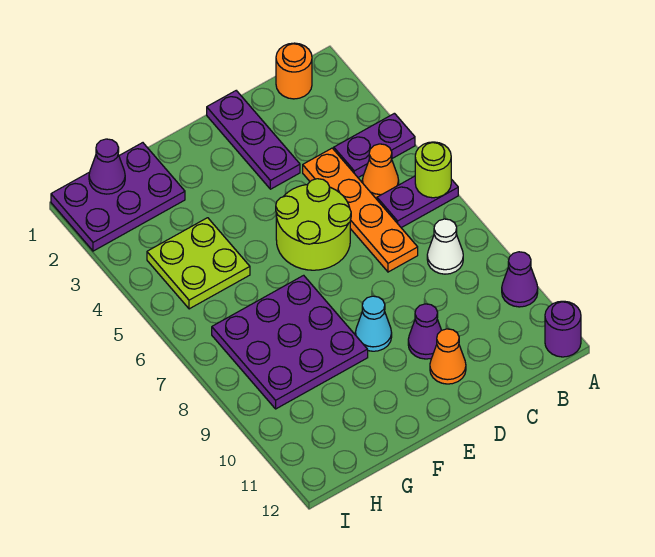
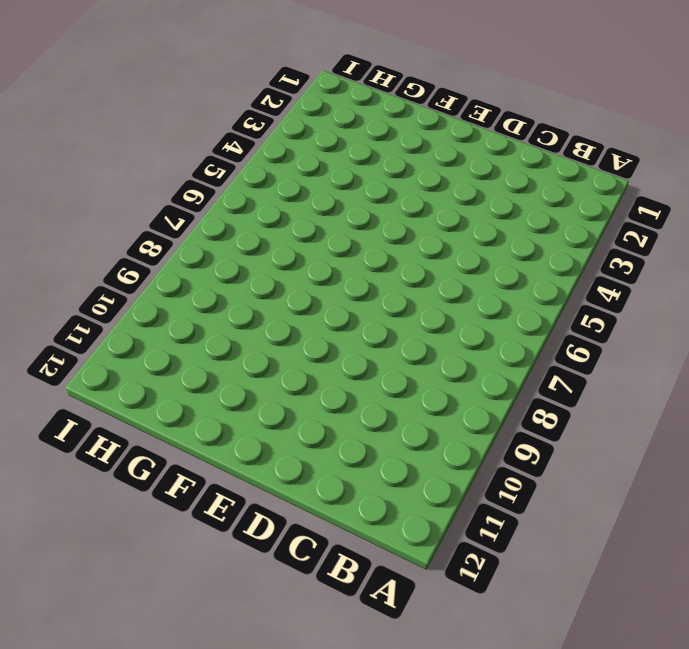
none -> purple 1x2 plate [334,113,415,177]
none -> purple 1x2 plate [377,176,458,228]
none -> purple 1x1 cone [502,252,538,307]

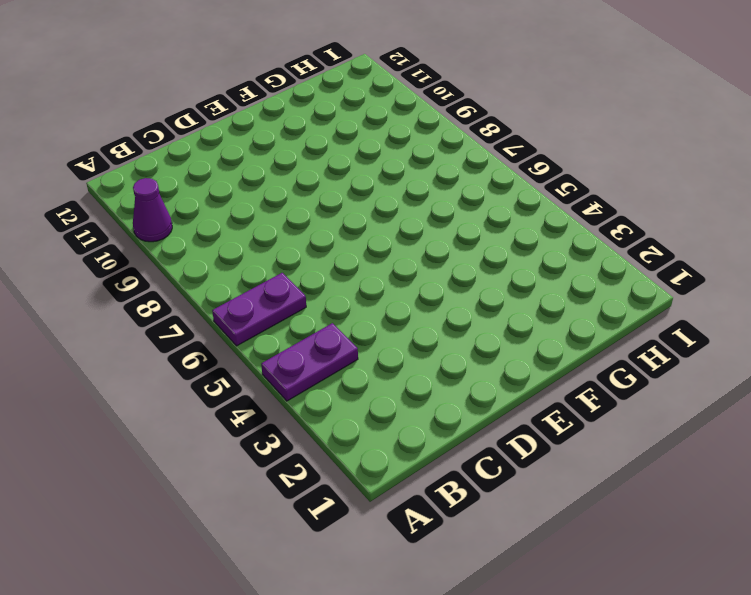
none -> purple 1x1 round brick [545,301,581,357]
none -> orange 1x1 round brick [276,43,312,99]
none -> orange 1x1 cone [362,144,399,199]

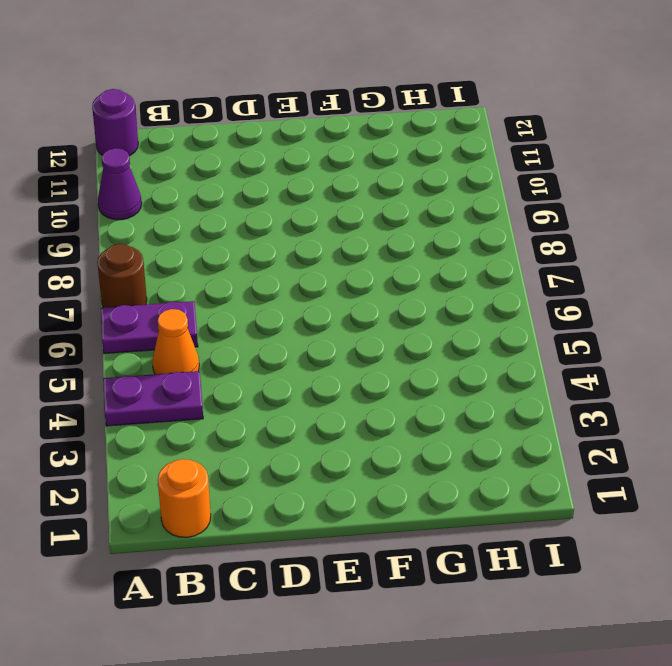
brown 1x1 round brick [97,244,147,308] -> none
none -> white 1x1 cone [427,219,463,274]
none -> orange 1x4 plate [303,148,418,272]
none -> purple 1x3 plate [207,91,300,189]

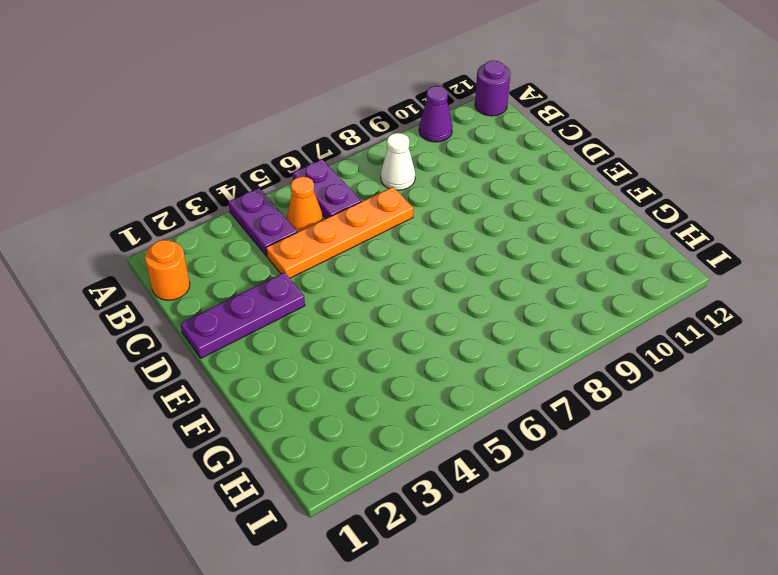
none -> lime 2x2 round brick [276,179,351,270]
none -> purple 1x1 cone [408,304,441,359]
none -> orange 1x1 cone [430,329,466,384]

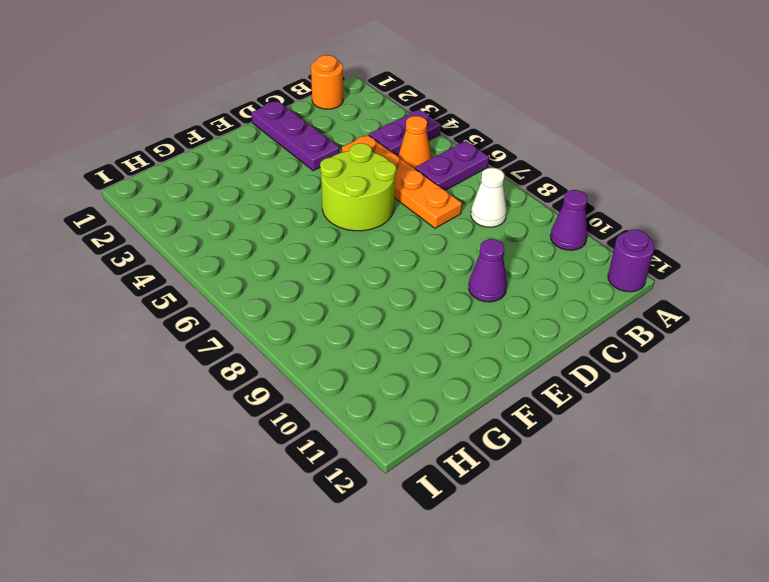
none -> orange 1x1 cone [430,329,466,384]
none -> cyan 1x1 cone [355,296,392,351]
none -> purple 3x3 plate [212,275,368,409]

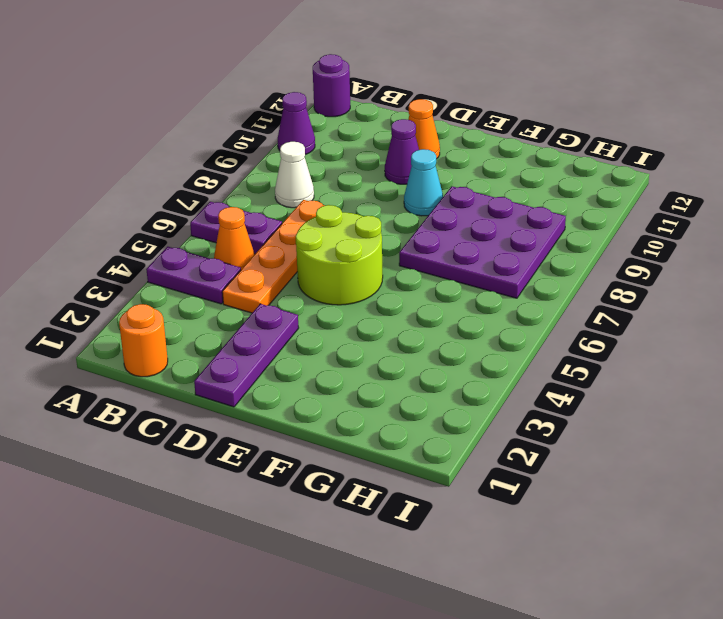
none -> purple 2x3 plate [51,143,185,251]
none -> lime 2x2 plate [147,218,250,309]
none -> lime 1x1 round brick [415,142,451,198]

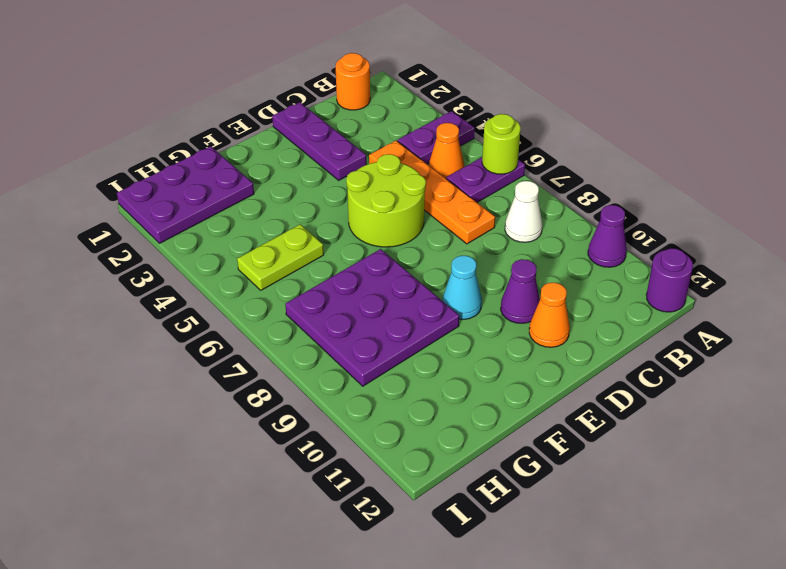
lime 1x2 plate [237,224,324,290] -> lime 2x2 plate [147,218,250,309]
none -> purple 1x1 cone [89,139,125,194]

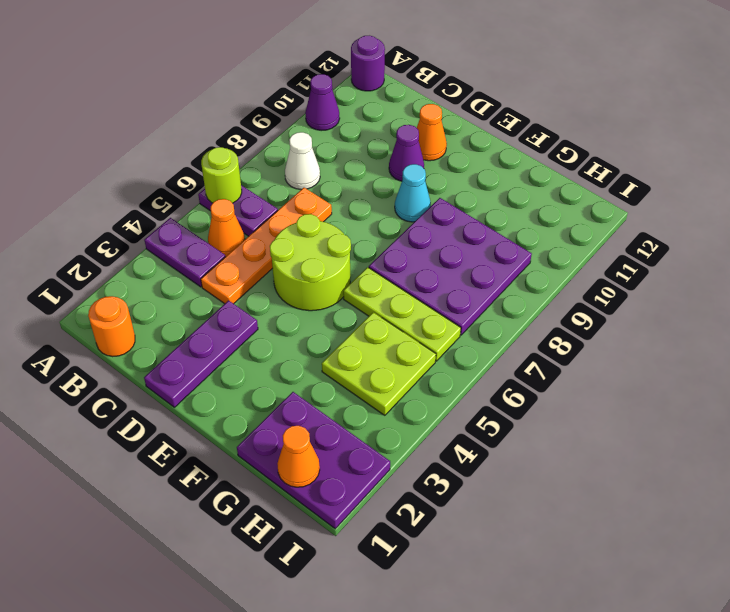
lime 1x3 plate [343,267,461,361] -> none
orange 1x1 cone [277,426,320,487] -> purple 1x1 cone [89,139,125,194]

